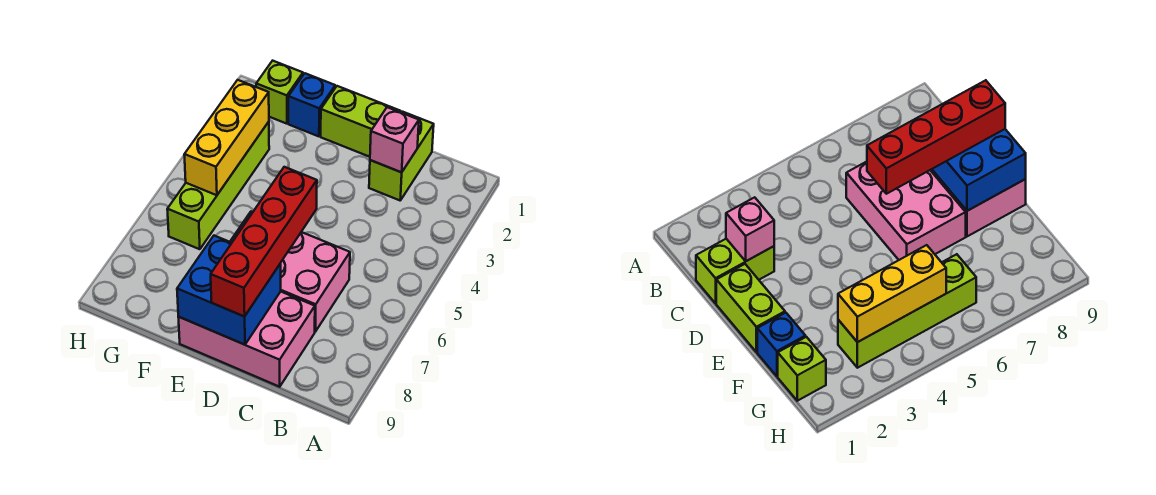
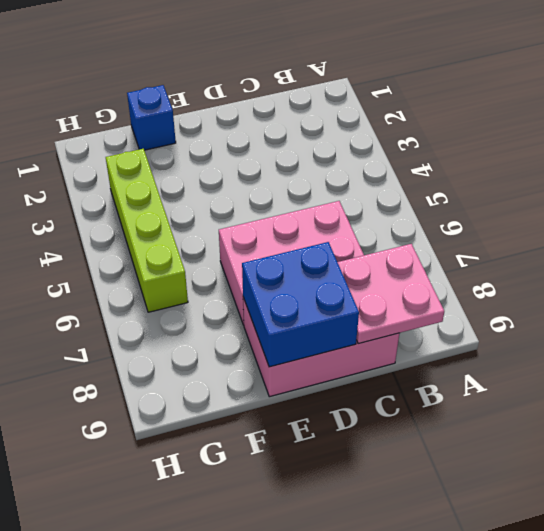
pink 2x2 plate [338,244,444,344] -> none
none -> lime 1x2 brick [369,112,434,200]
none -> lime 1x2 brick [321,86,401,157]

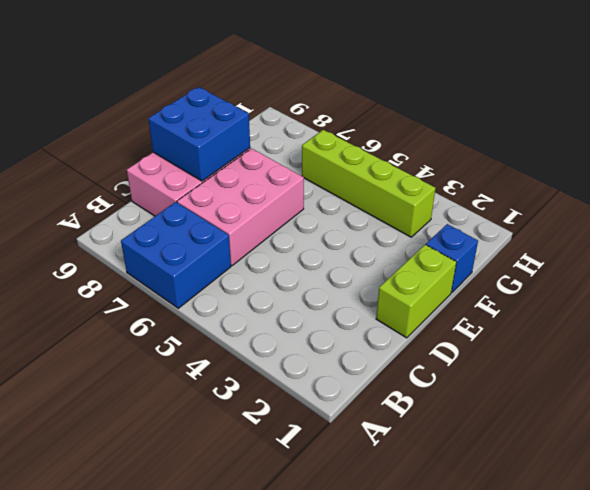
blue 2x2 brick [121,202,231,308] -> none
none -> lime 1x2 brick [369,112,434,200]
none -> lime 1x1 brick [256,61,303,124]

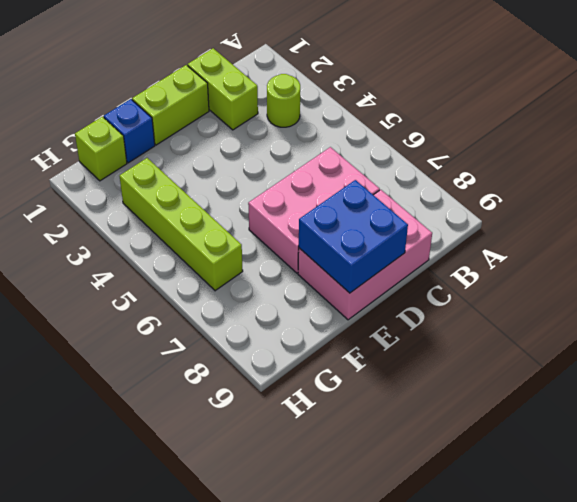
lime 1x1 round brick [267,74,300,127] -> none
none -> pink 1x1 brick [370,107,419,172]
none -> yellow 1x3 brick [184,80,269,195]

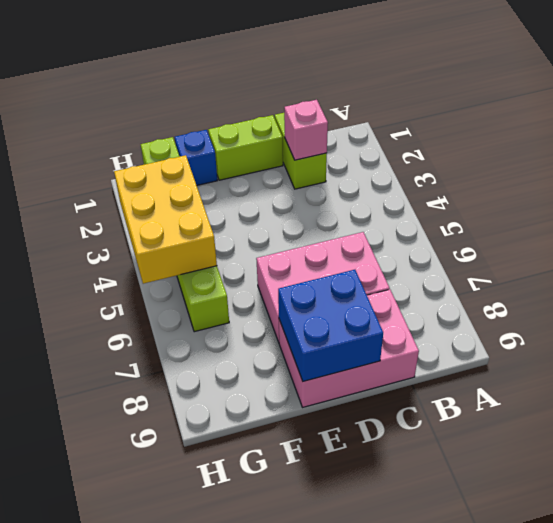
yellow 2x3 brick [114,155,217,284] -> yellow 1x3 brick [184,80,269,195]
none -> red 1x4 brick [211,167,317,317]

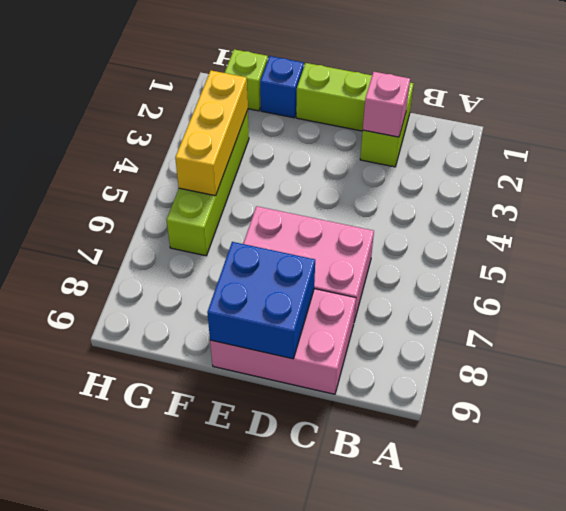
none -> red 1x4 brick [211,167,317,317]

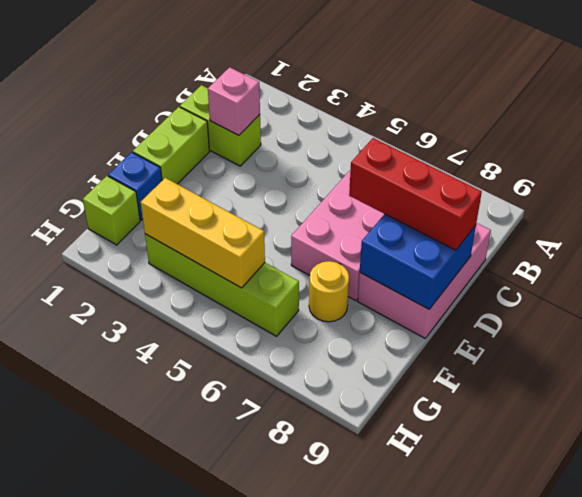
red 1x3 brick [349,138,482,250] -> red 1x4 brick [211,167,317,317]
yellow 1x1 round brick [309,261,349,322] -> none

